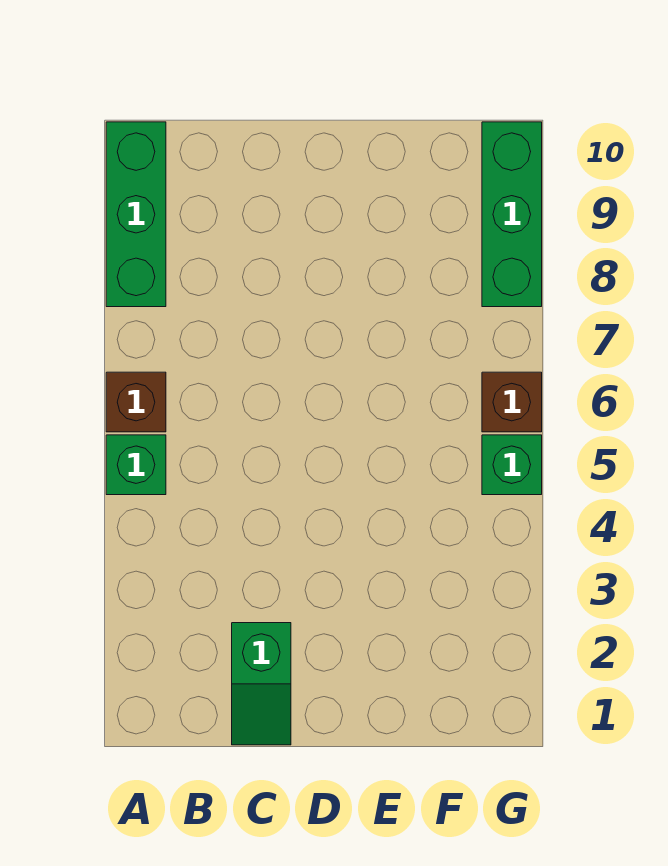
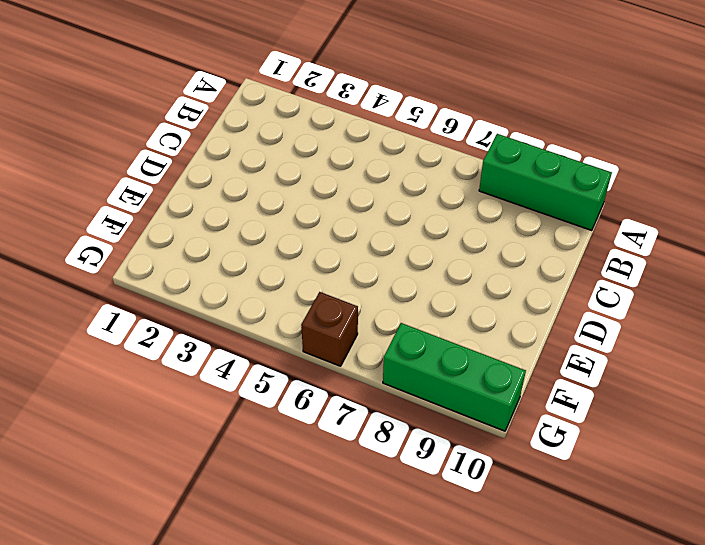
none -> green 1x1 brick [106,435,166,495]
none -> brown 1x1 brick [106,372,166,432]

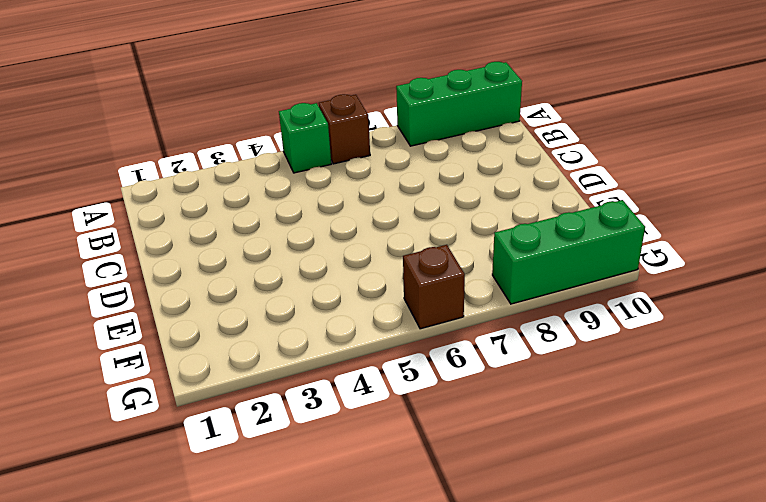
none -> green 1x2 slope [232,623,291,745]
none -> green 1x1 brick [482,435,542,495]

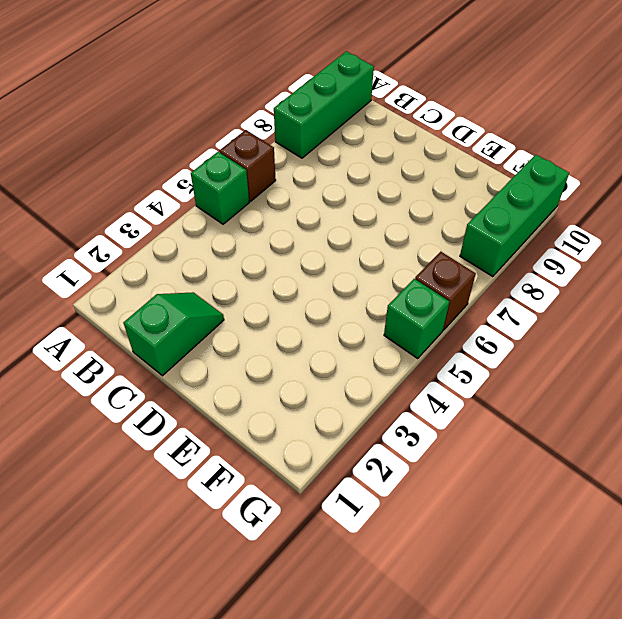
green 1x2 slope [123,292,224,376] -> green 1x2 slope turned to [232,623,291,745]

